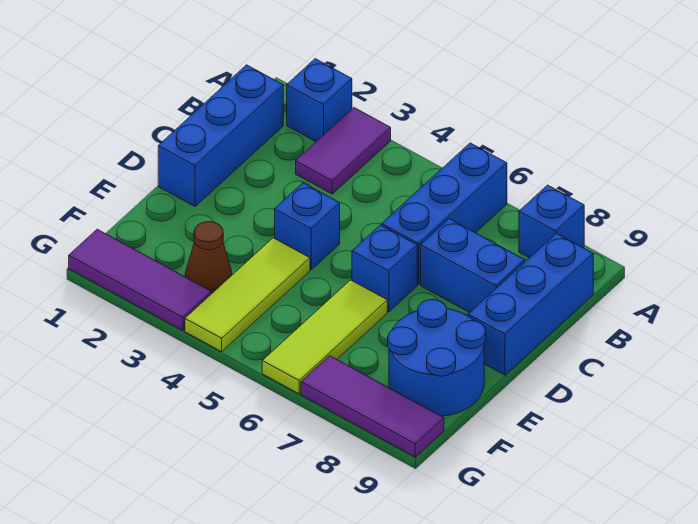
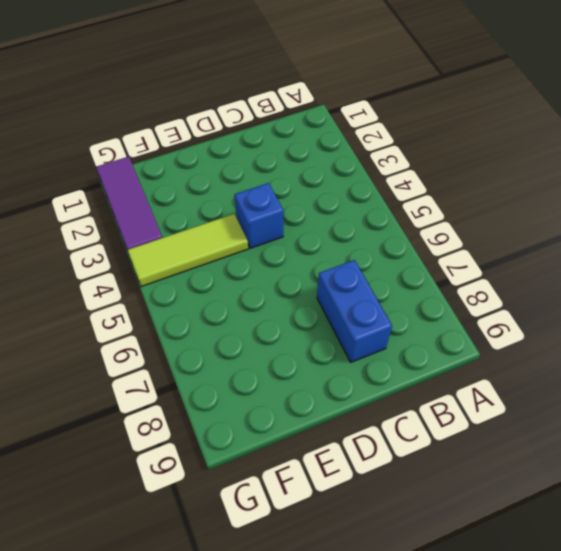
none -> blue 1x1 brick [287,59,352,142]
none -> purple 1x2 tile [296,108,391,194]
none -> blue 1x3 brick [382,143,507,284]

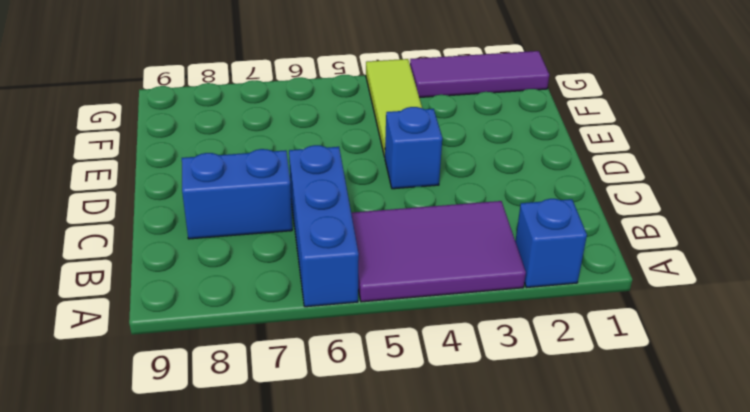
purple 2x3 tile [351,201,526,302] -> purple 1x2 tile [296,108,391,194]
none -> blue 1x1 brick [519,185,584,258]
none -> blue 1x3 brick [158,65,283,206]
none -> blue 1x3 brick [468,234,593,375]

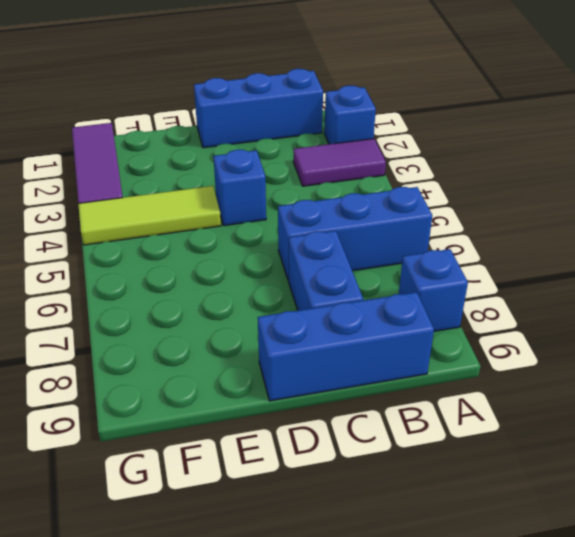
none -> blue 1x1 brick [352,225,417,312]
none -> lime 1x3 tile [262,280,387,394]
none -> blue 2x2 round brick [388,300,486,416]

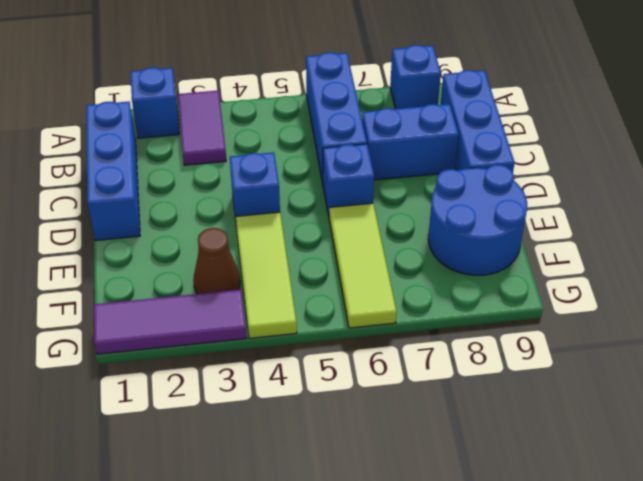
none -> purple 1x3 tile [301,356,444,457]

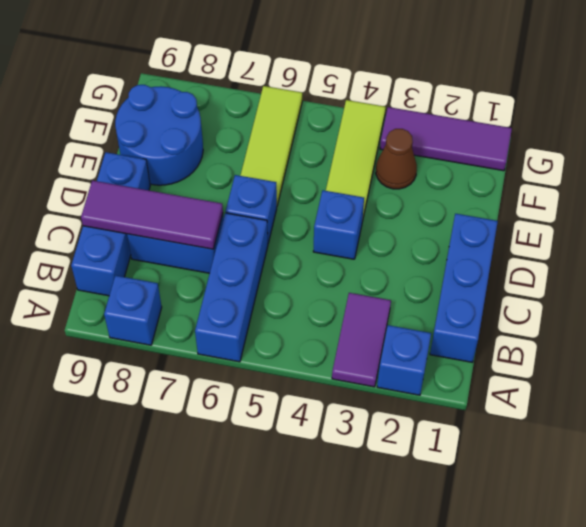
purple 1x3 tile [81,181,223,249] -> purple 1x3 tile moved to [301,356,444,457]

